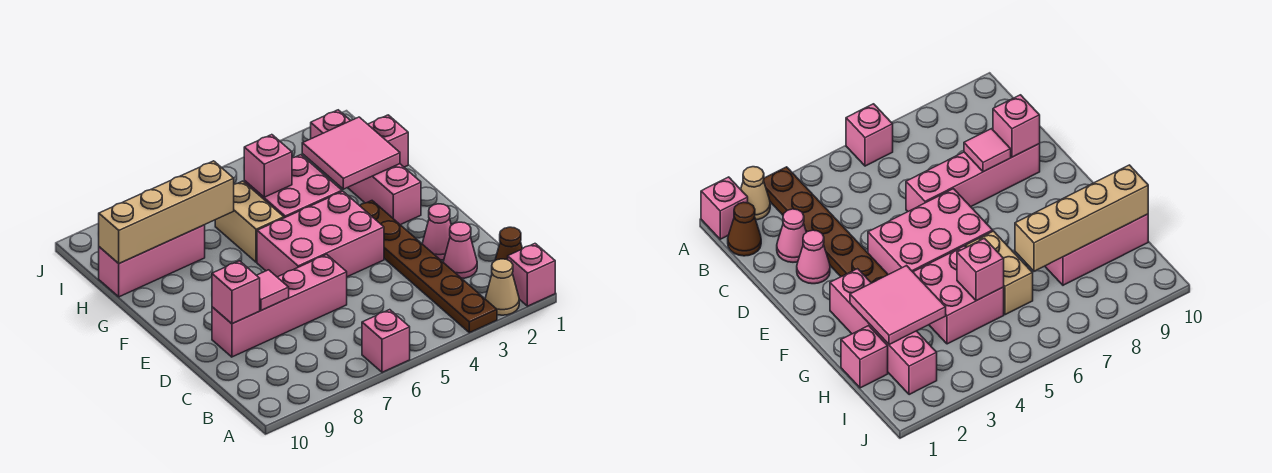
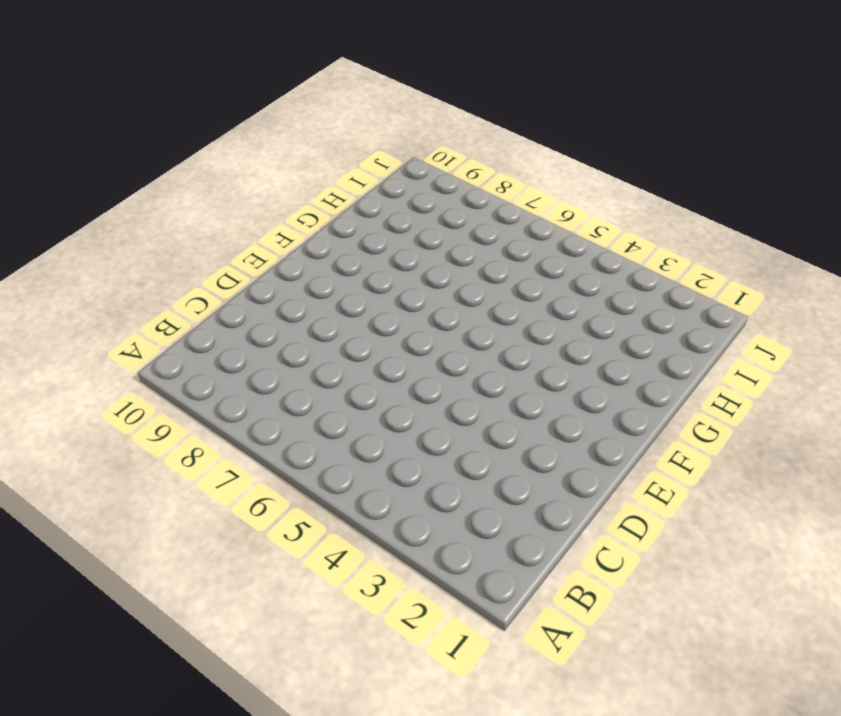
none -> pink 1x1 brick [508,244,555,306]
none -> tan 1x1 cone [485,259,519,315]
none -> brown 1x6 plate [360,201,497,333]

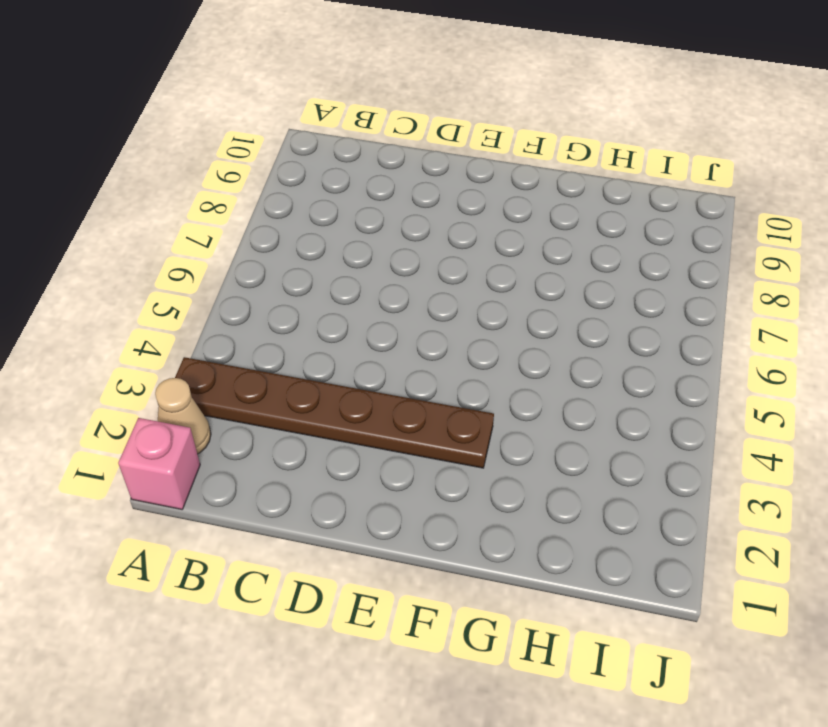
none -> pink 1x1 brick [362,310,410,372]
none -> brown 1x1 cone [495,227,522,260]
none -> pink 1x1 cone [443,222,477,278]

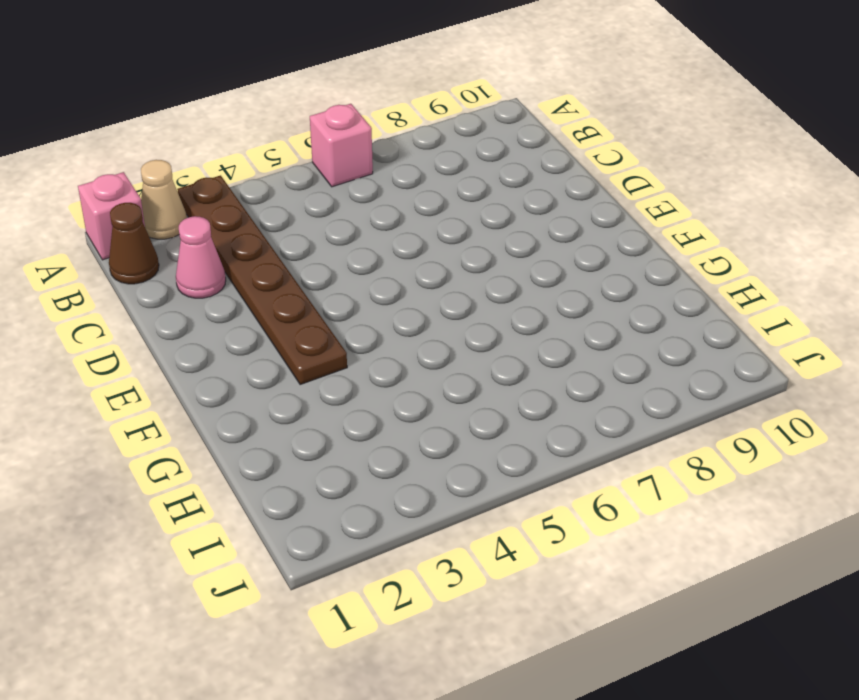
none -> pink 1x1 cone [422,204,451,260]
none -> pink 1x4 brick [212,255,347,357]
none -> pink 2x3 brick [257,191,384,277]

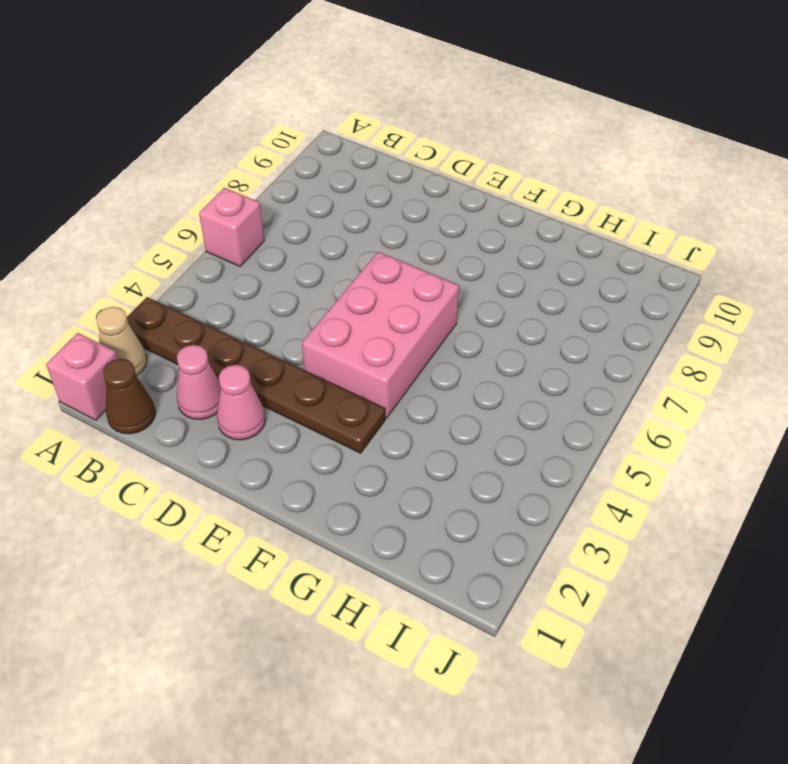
none -> pink 1x4 brick [212,255,347,357]
none -> pink 1x4 brick [311,110,421,225]
none -> pink 2x2 brick [244,155,342,218]

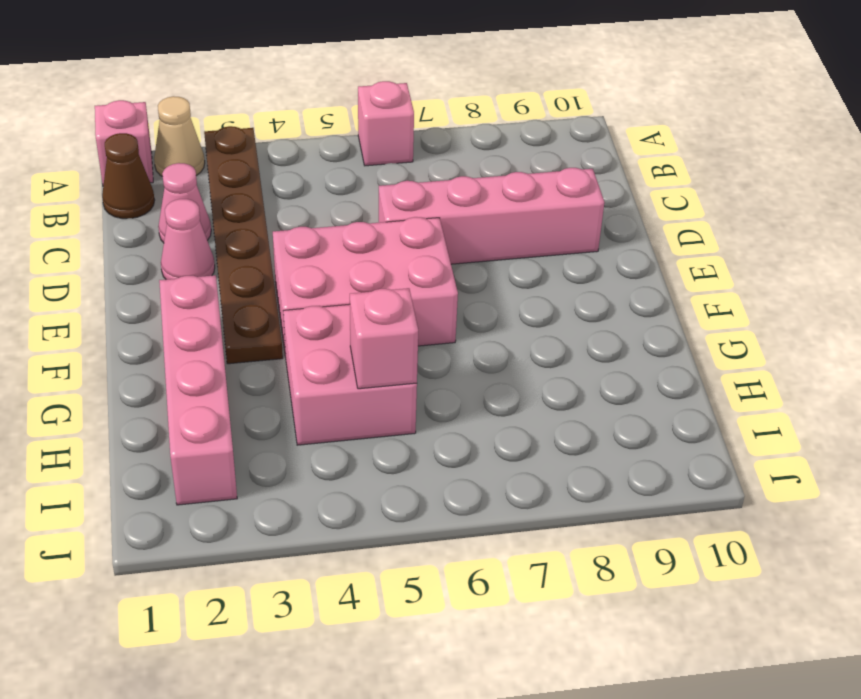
none -> tan 1x2 brick [215,181,284,262]
none -> pink 1x1 brick [368,115,408,167]
none -> pink 1x3 brick [99,225,205,297]

